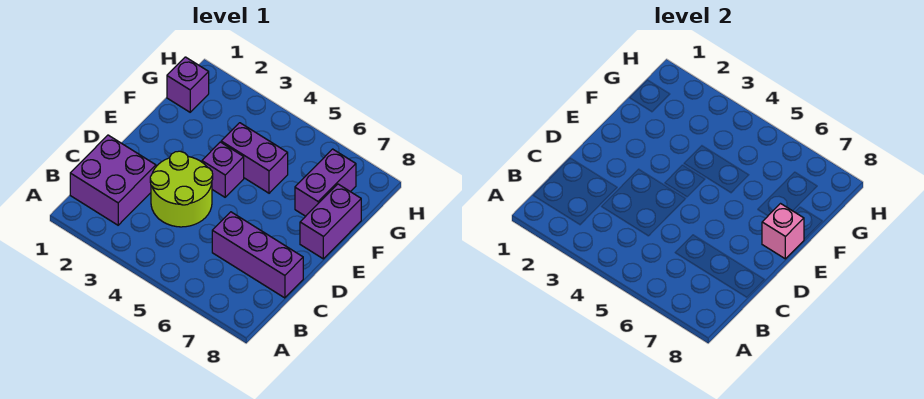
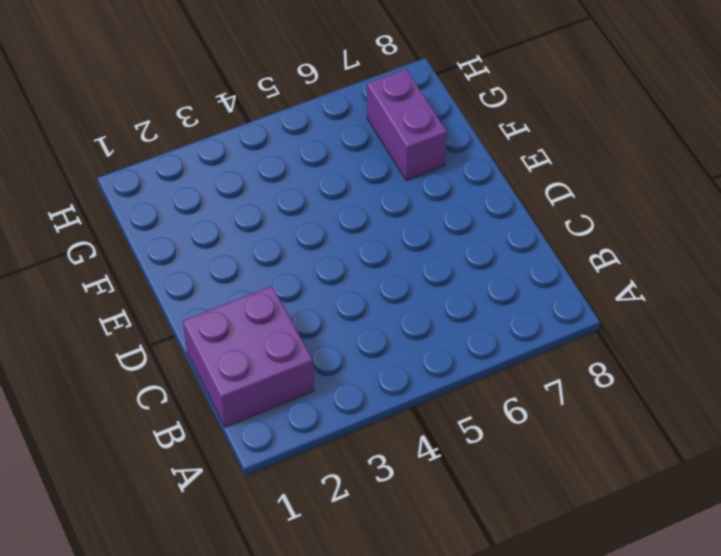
none -> lime 2x2 round brick [150,151,213,227]
none -> purple 1x3 brick [212,212,303,298]

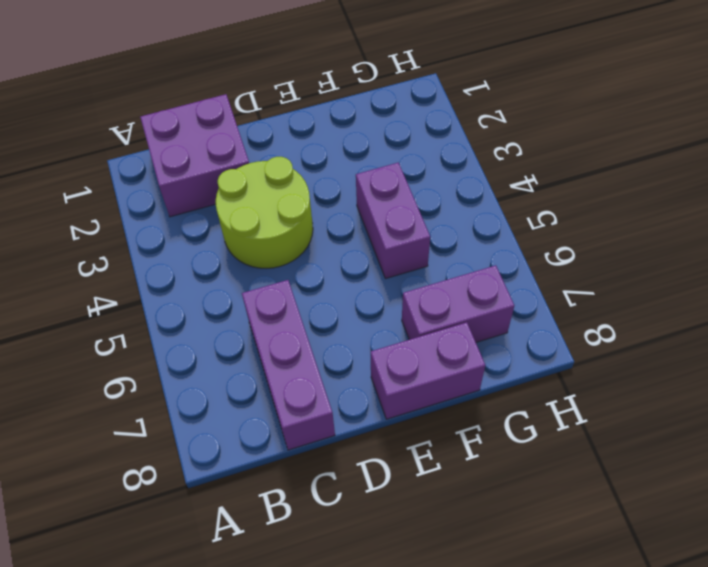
none -> purple 1x1 brick [202,142,244,197]
none -> purple 1x1 brick [167,57,209,112]

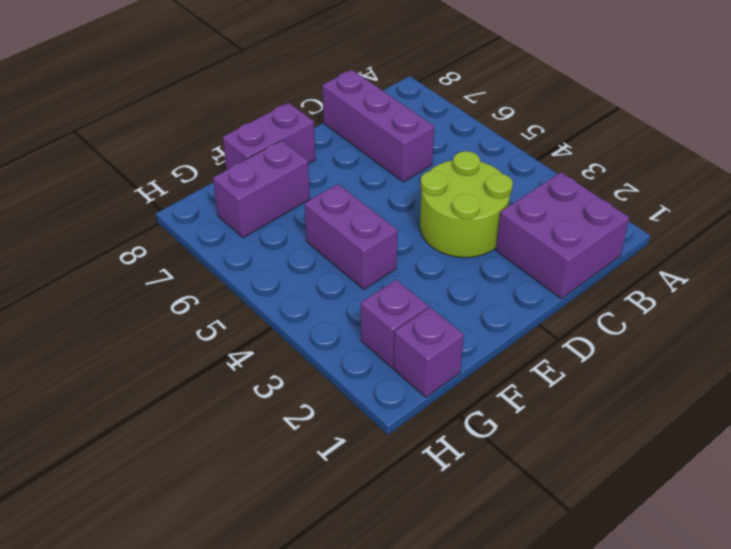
purple 1x1 brick [361,280,428,368] -> purple 1x1 brick moved to [202,142,244,197]
none -> pink 1x1 brick [762,204,804,259]

